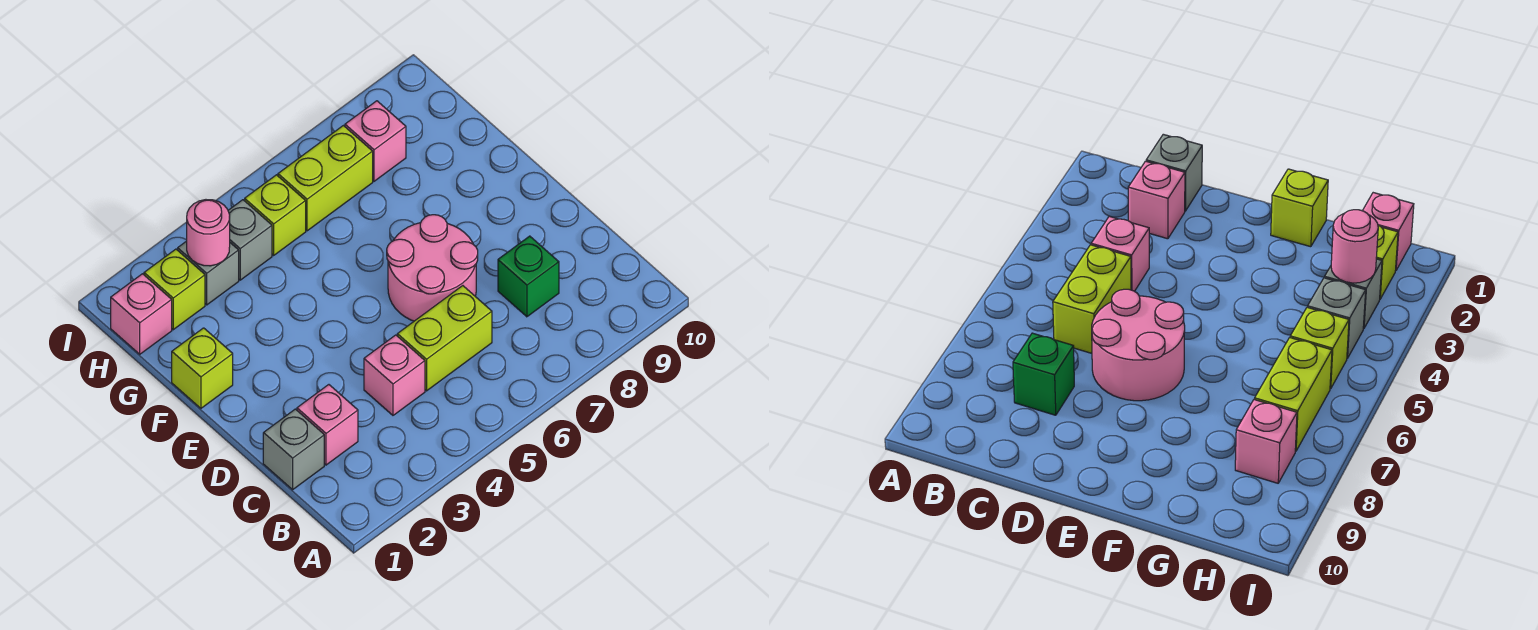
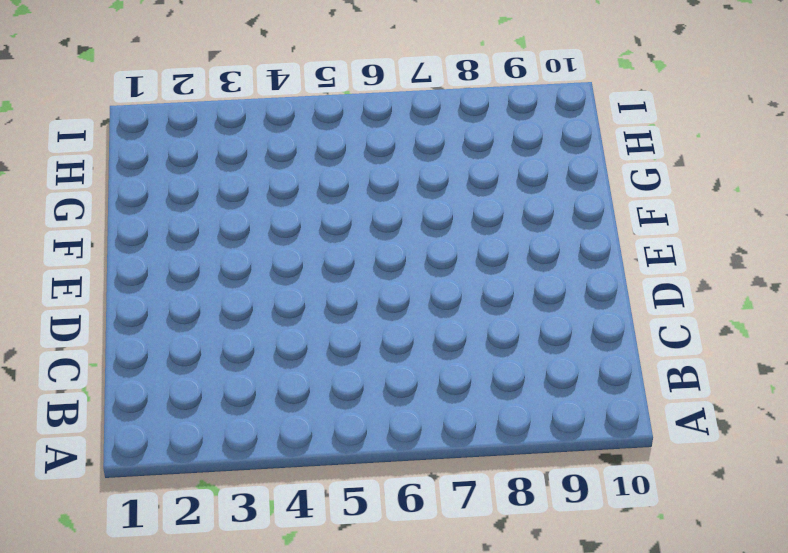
none -> grey 1x1 brick [263,409,324,490]
none -> pink 1x1 brick [297,385,358,465]
none -> pink 1x1 brick [364,335,425,415]

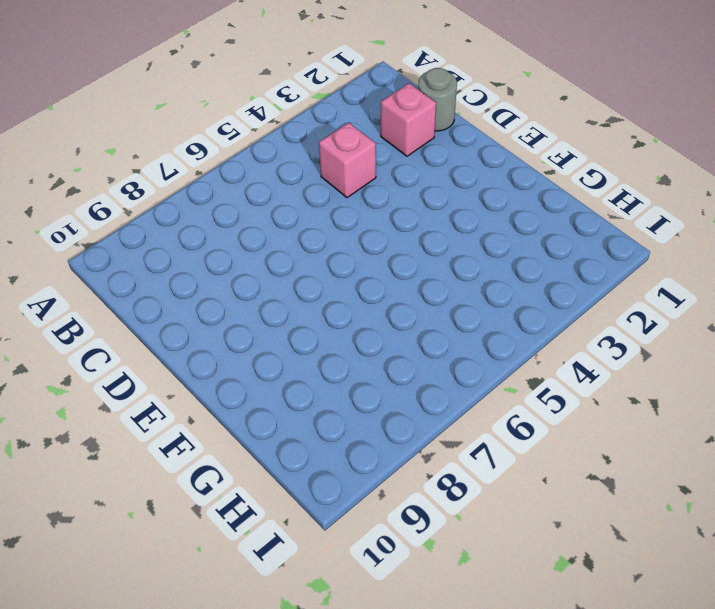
grey 1x1 round brick [418,68,457,131] -> grey 1x1 brick [263,409,324,490]
none -> lime 1x2 brick [397,286,492,391]
none -> green 1x1 brick [498,236,559,317]
none -> pink 2x2 round brick [387,215,478,321]

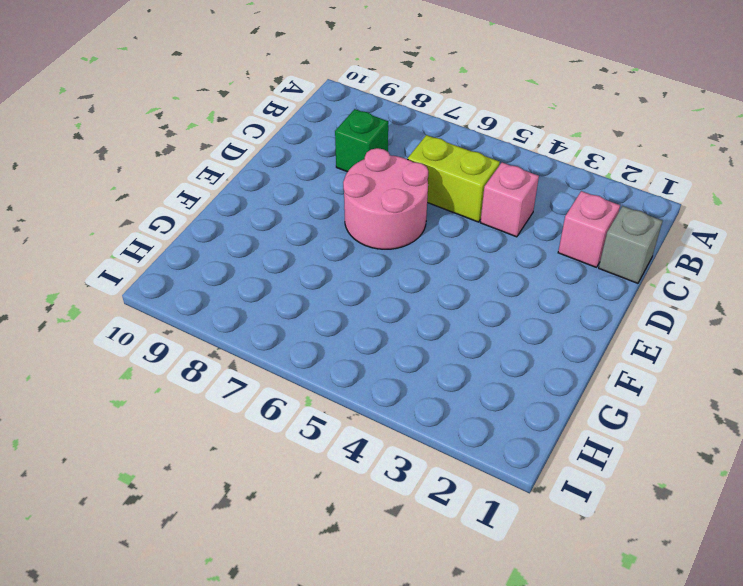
none -> lime 1x1 brick [172,328,233,408]
none -> pink 1x1 brick [111,274,172,354]
none -> lime 1x1 brick [144,249,205,330]

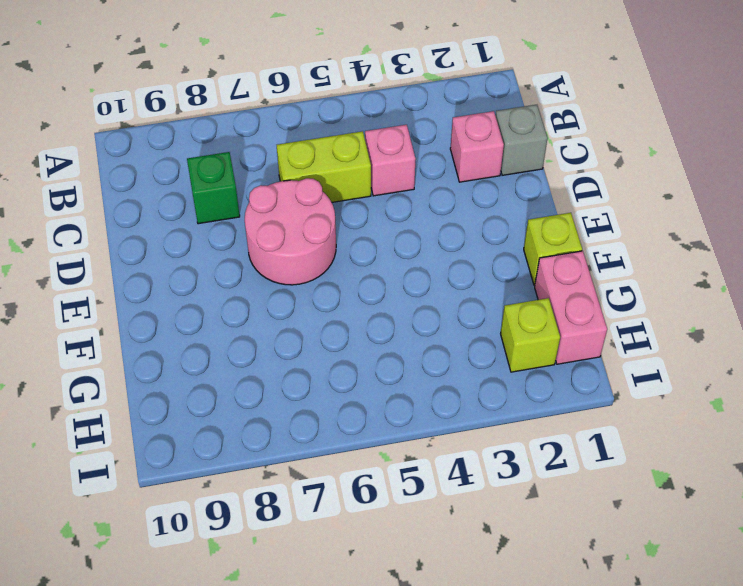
pink 1x2 brick [535,251,607,364] -> pink 1x1 brick [111,274,172,354]
none -> grey 1x1 brick [178,241,239,305]
none -> grey 1x1 brick [228,200,272,280]
none -> lime 1x1 brick [245,175,306,255]

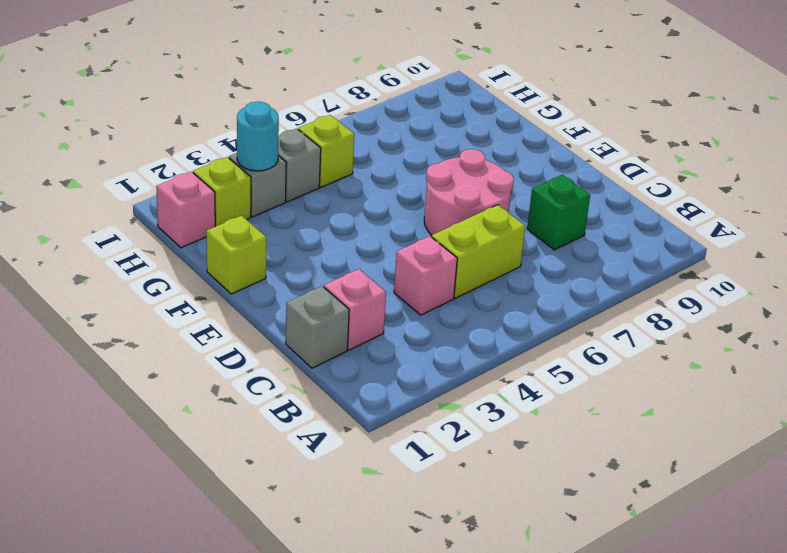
cyan 1x1 round brick [237,102,279,171] -> pink 1x1 round brick [187,200,230,266]
none -> lime 1x2 brick [278,126,373,231]
none -> pink 1x1 brick [345,101,406,181]

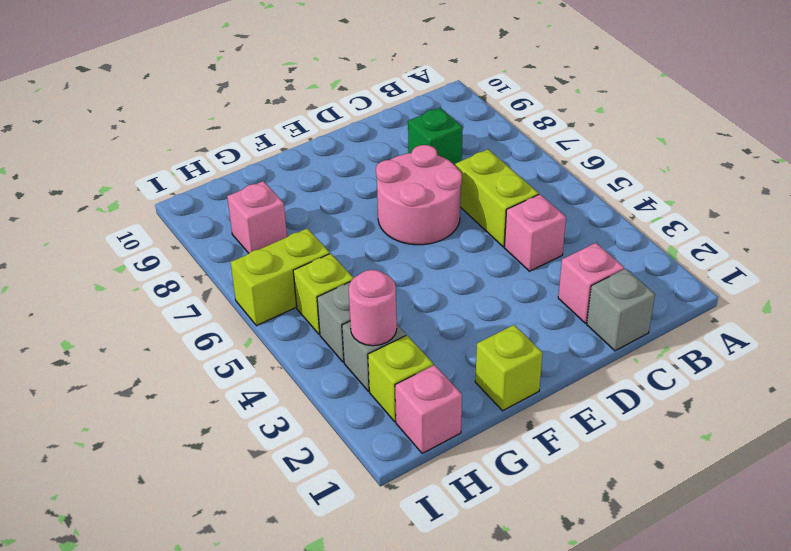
lime 1x2 brick [230,228,330,326] -> lime 1x2 brick turned to [278,126,373,231]

